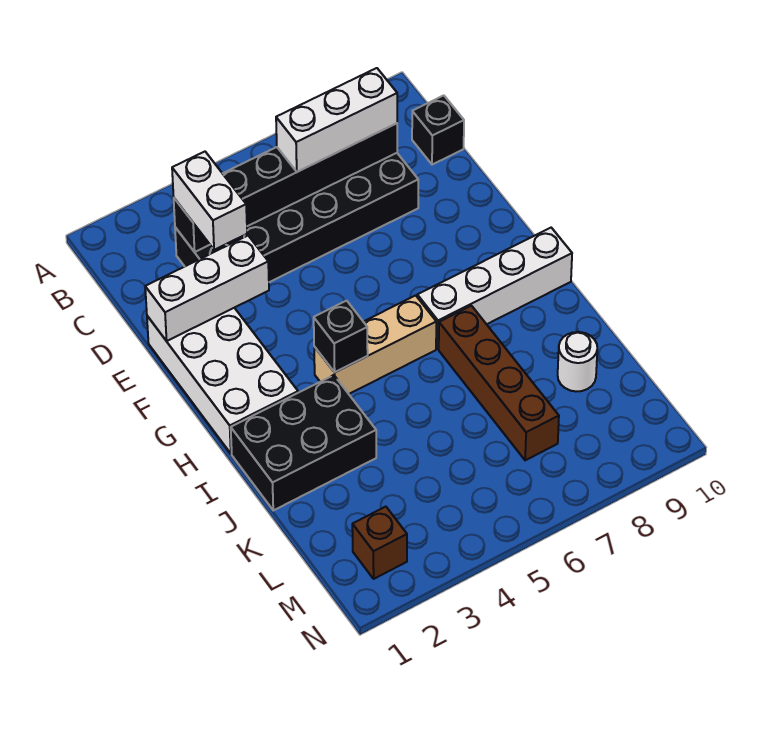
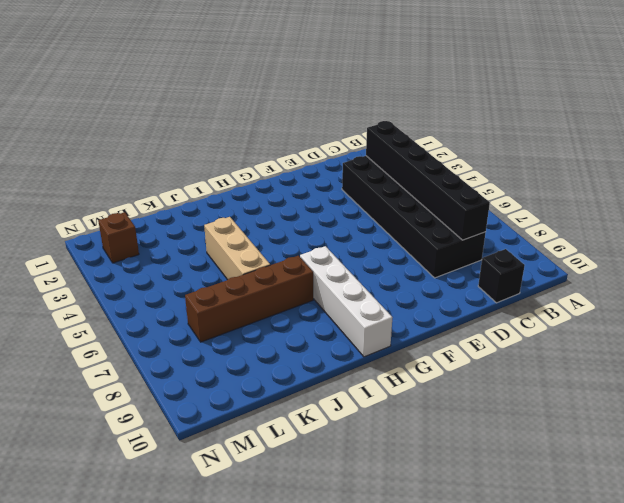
tan 1x3 brick [204,217,270,280] -> tan 1x3 brick moved to [314,295,436,394]
none -> white 2x4 brick [147,308,298,454]
none -> black 2x3 brick [231,375,376,510]
none -> white 1x1 round brick [558,332,597,391]

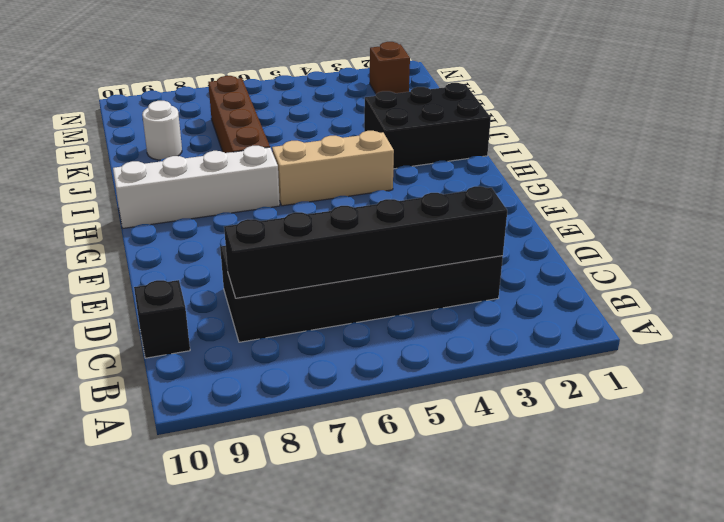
none -> white 2x4 brick [147,308,298,454]
none -> white 1x3 brick [145,236,269,341]
none -> black 1x1 brick [314,301,368,372]

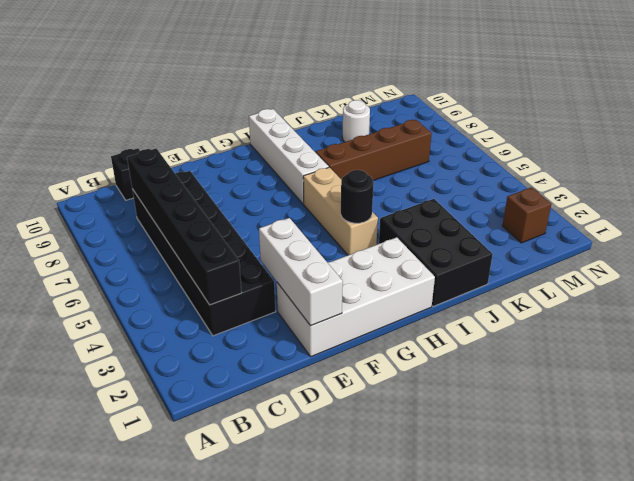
black 1x1 round brick [341,170,374,223] -> black 1x1 brick [314,301,368,372]
none -> white 1x2 brick [172,152,247,250]
none -> white 1x3 brick [276,68,397,172]

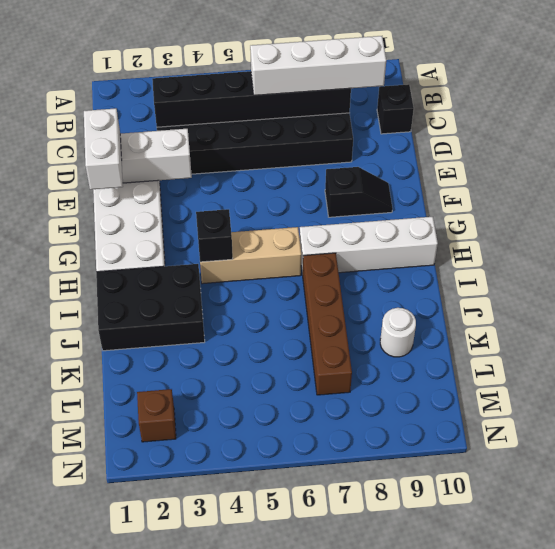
white 1x4 brick [250,36,386,95] -> white 1x3 brick [276,68,397,172]
white 1x2 brick [84,108,123,190] -> white 1x2 brick moved to [172,152,247,250]
black 1x2 slope [325,167,393,217] -> none

